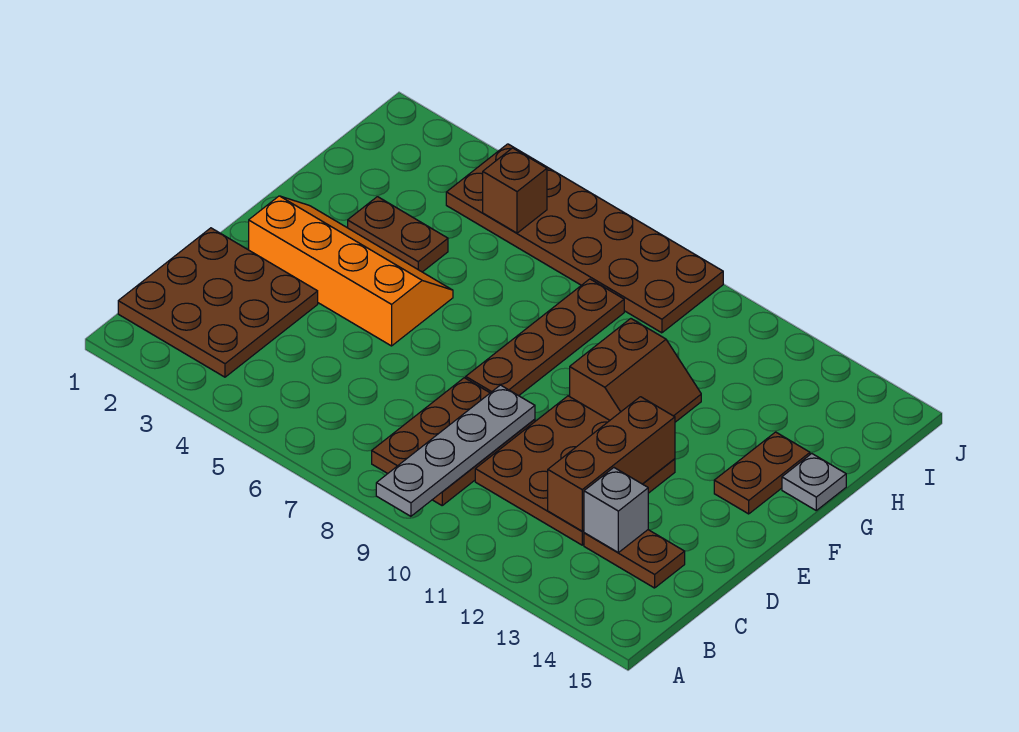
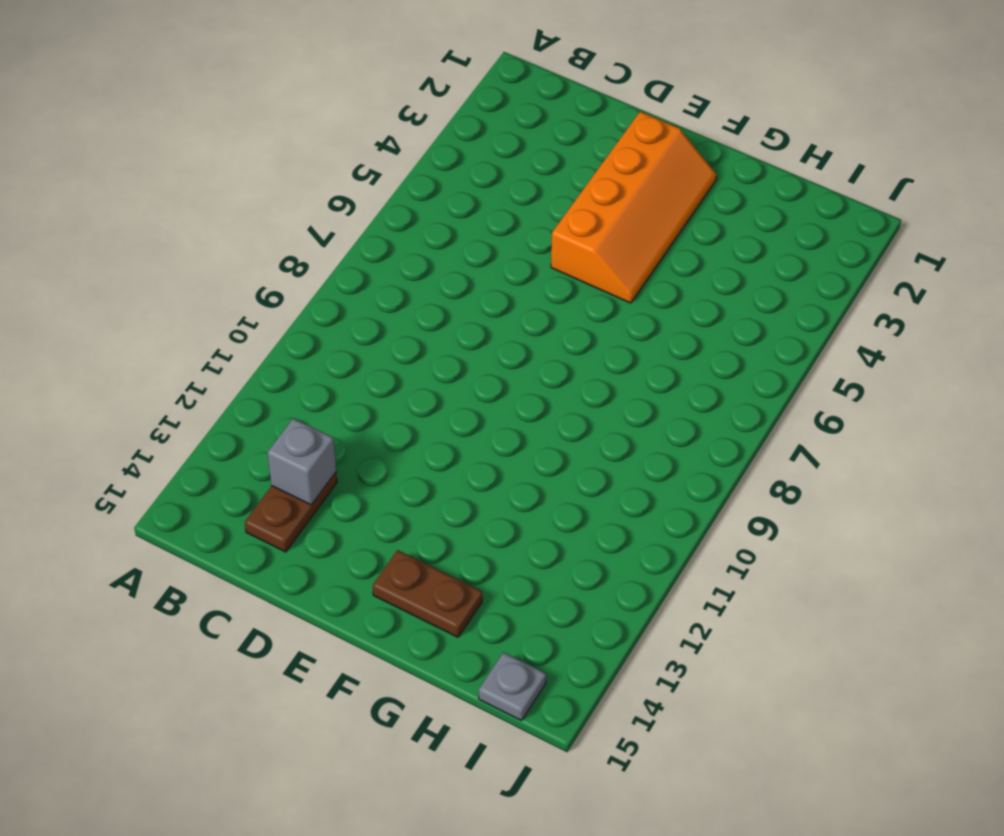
grey 1x1 plate [479,652,546,721] -> grey 1x1 plate moved to [782,454,846,510]
none -> brown 3x3 plate [118,228,318,377]
none -> brown 2x3 plate [372,378,535,505]
none -> brown 3x3 plate [475,396,675,545]

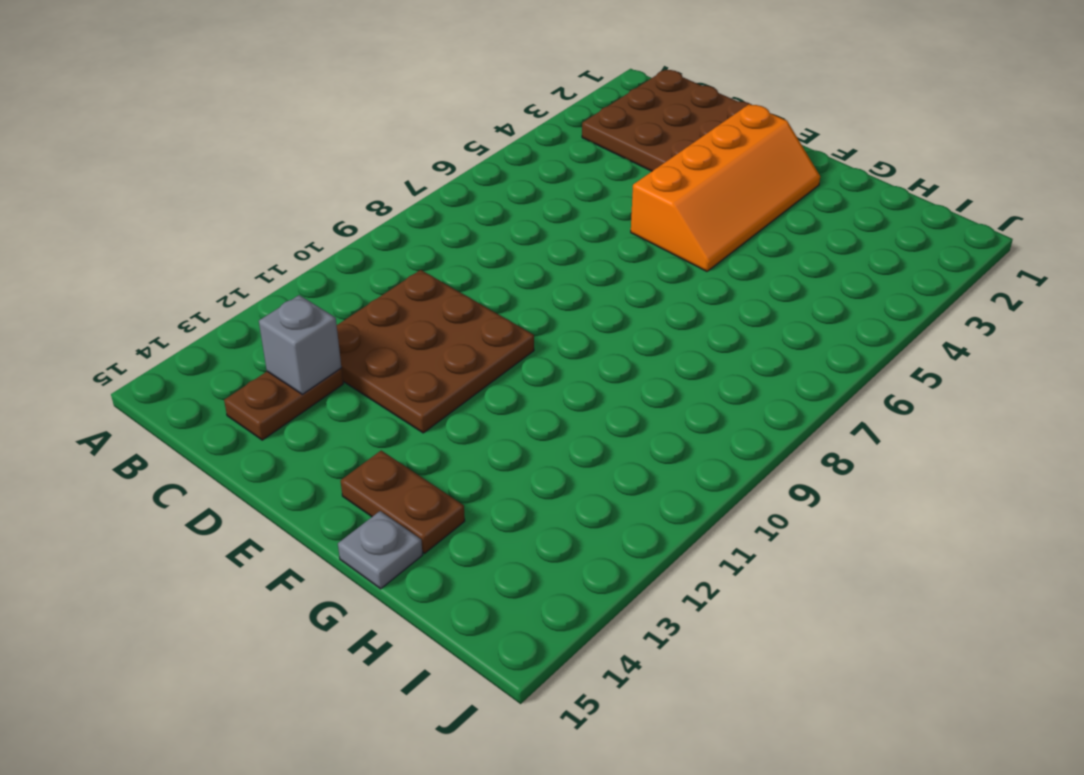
none -> brown 2x3 plate [372,378,535,505]
none -> brown 1x4 plate [466,279,624,396]
none -> brown 2x2 slope [570,319,701,422]

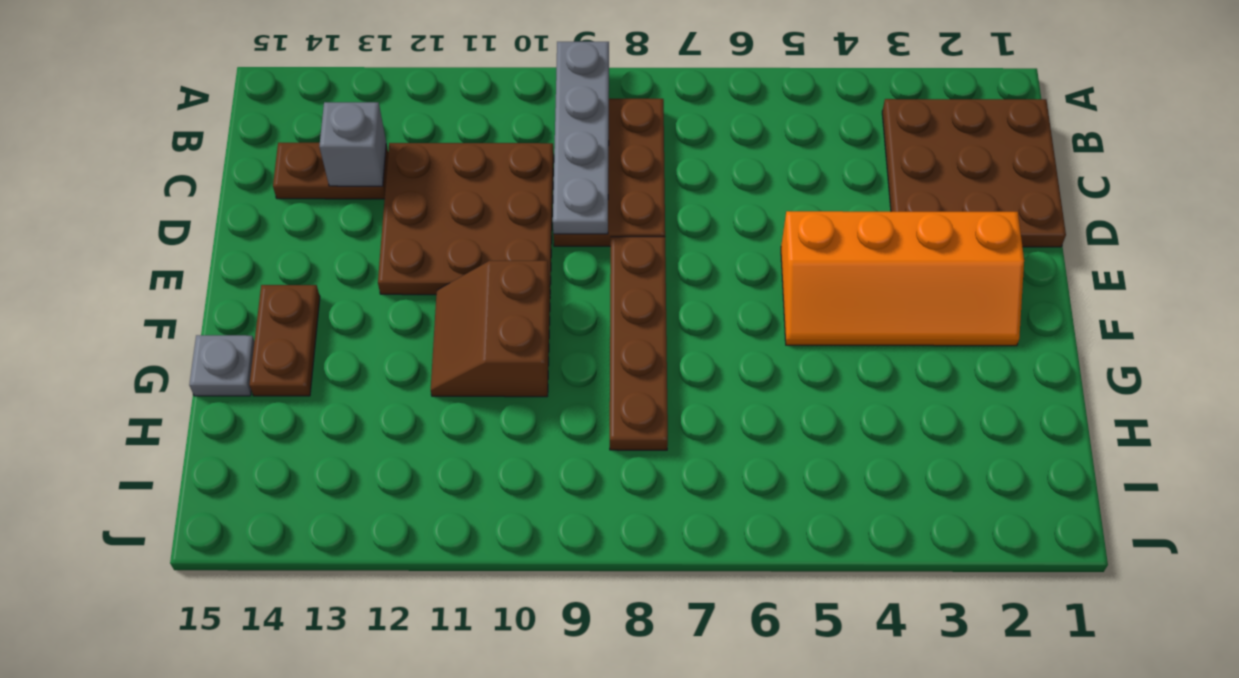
none -> brown 1x2 plate [348,197,448,272]
none -> brown 2x6 plate [446,144,723,333]
none -> brown 1x3 brick [548,397,675,531]

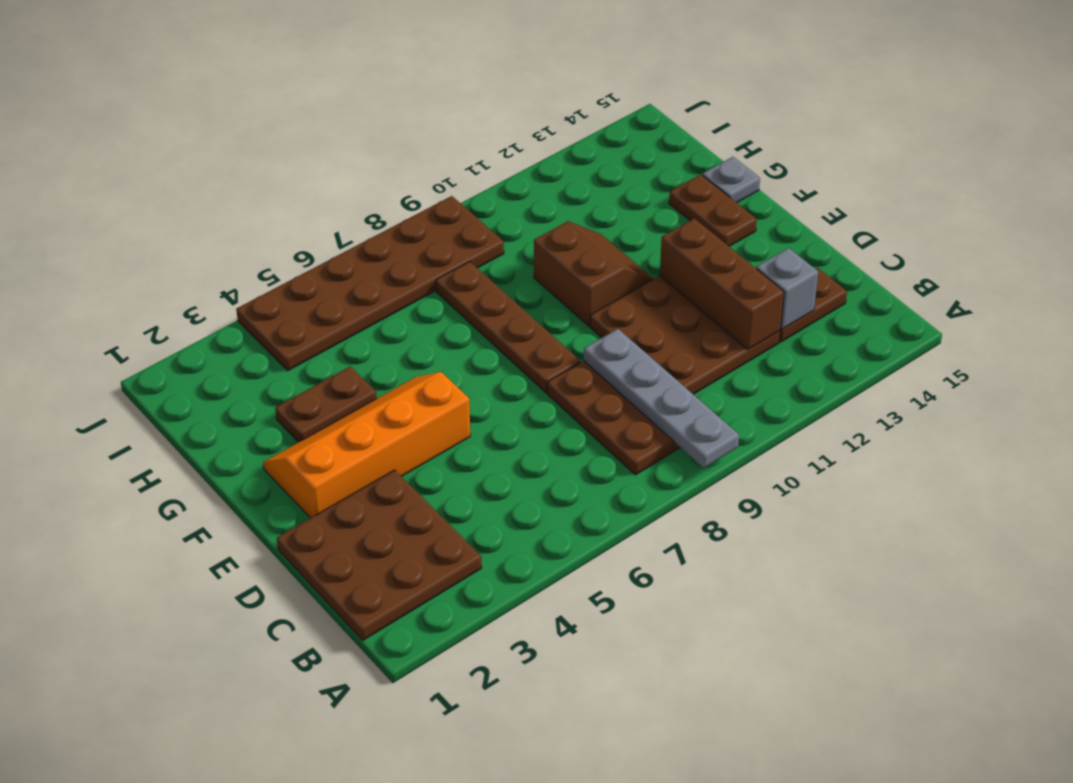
none -> brown 1x1 brick [483,148,547,233]

